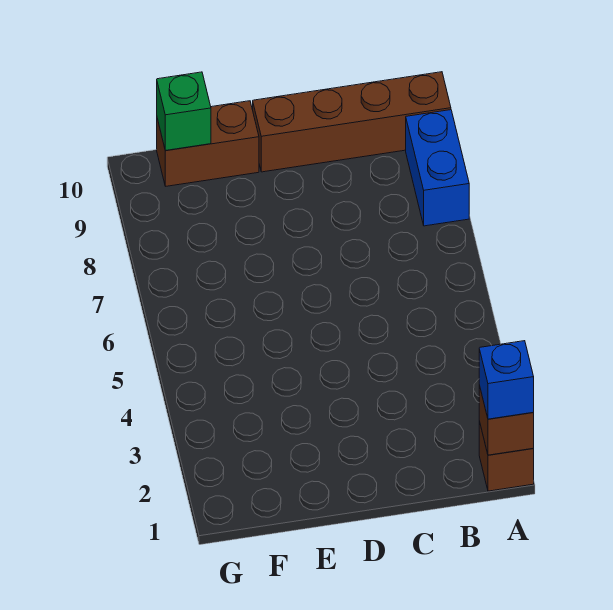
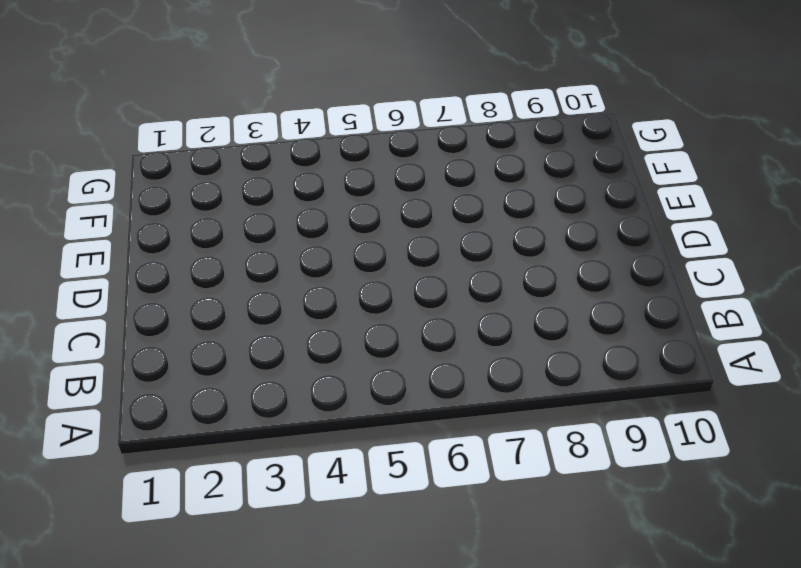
none -> brown 1x1 brick [479,421,534,491]
none -> blue 1x2 brick [406,110,469,226]

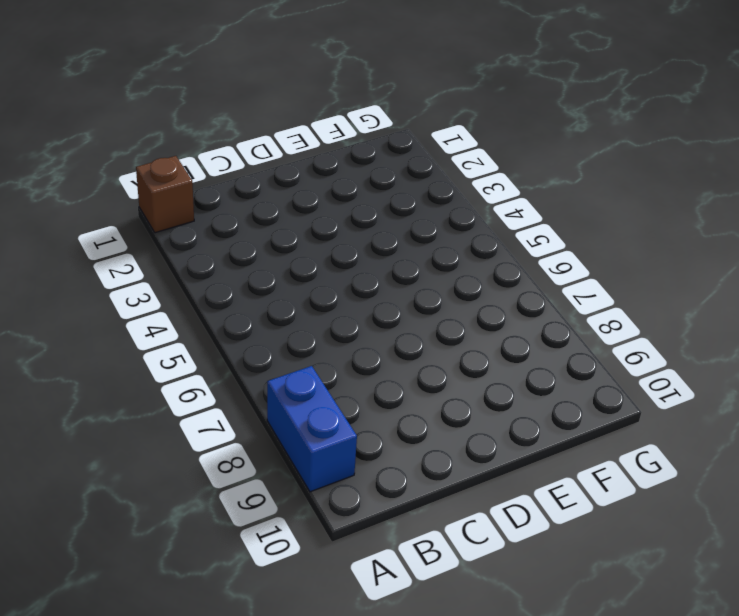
none -> brown 1x4 brick [253,72,451,172]
none -> brown 1x2 brick [157,101,259,186]

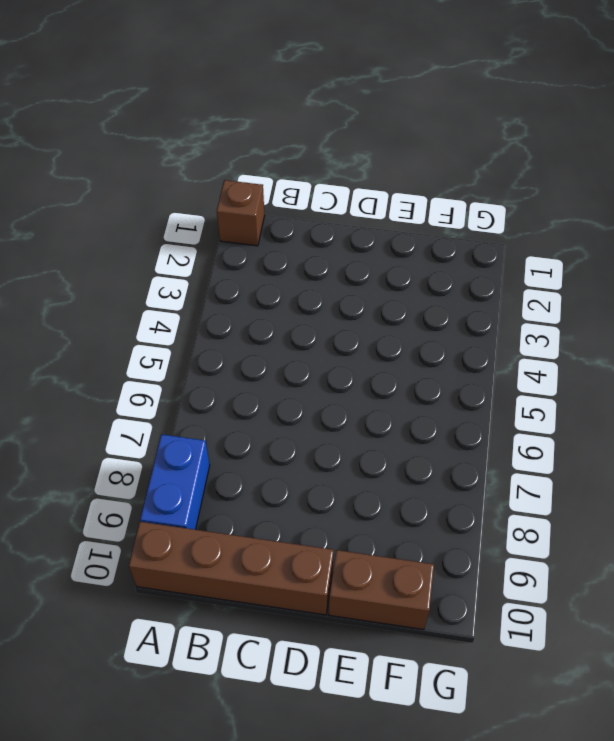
none -> brown 1x1 brick [479,385,534,455]
none -> green 1x1 brick [157,72,211,150]

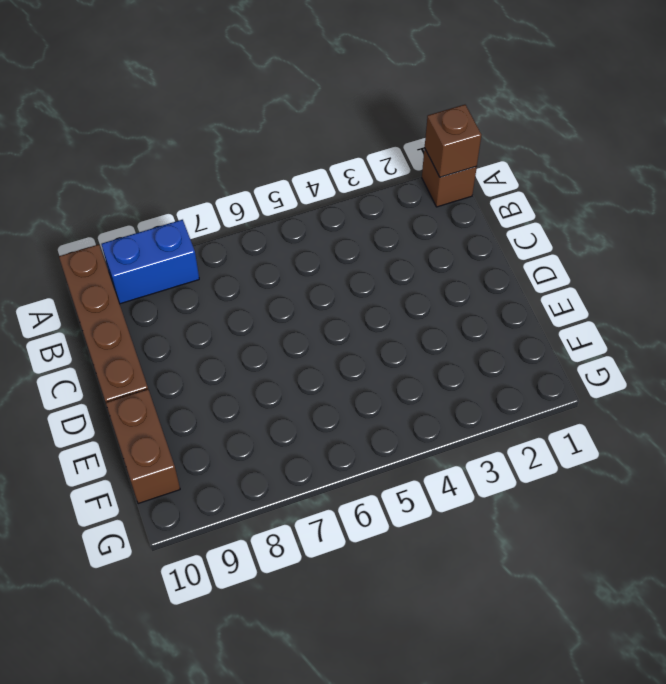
none -> green 1x1 brick [157,72,211,150]
none -> blue 1x1 brick [479,341,534,419]

